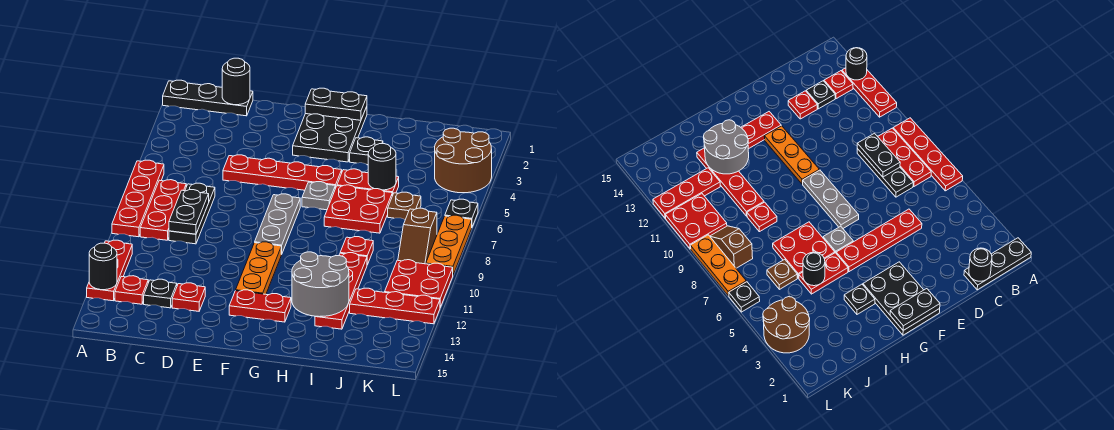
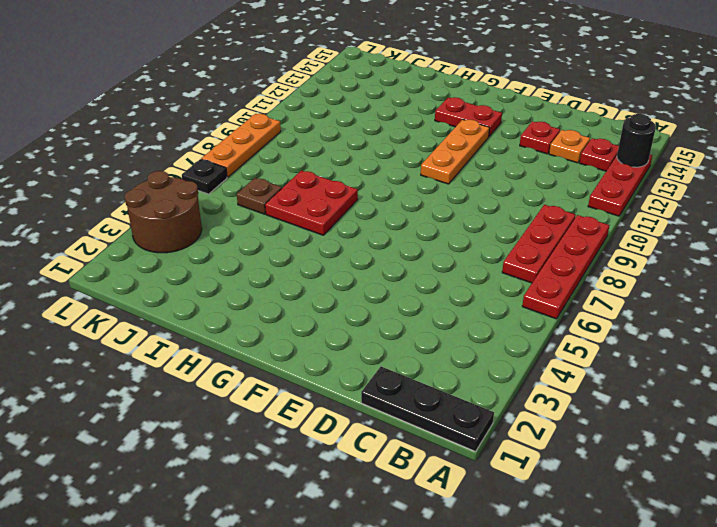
orange 1x1 plate [549,130,590,163] -> black 1x1 plate [144,279,177,308]
none -> black 1x3 plate [169,183,215,244]
none -> red 1x4 plate [223,155,342,190]
none -> black 2x3 plate [293,107,367,162]
none -> grey 1x3 plate [255,194,300,254]

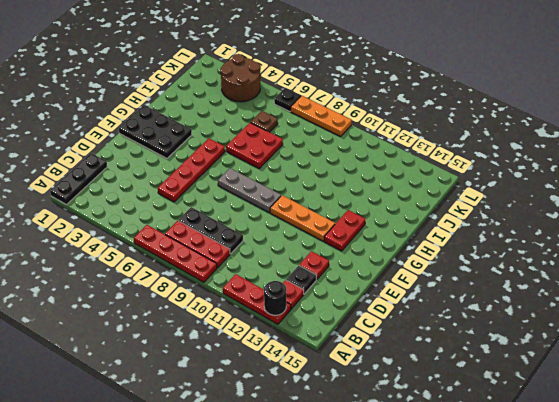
none -> grey 1x1 plate [302,182,335,210]
none -> black 1x1 plate [350,137,383,165]
none -> red 1x2 plate [337,169,399,196]
none -> red 1x1 plate [340,237,373,265]

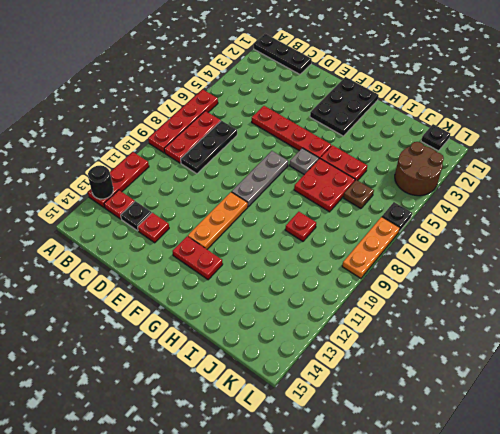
black 1x1 plate [421,124,450,151] -> black 1x1 plate moved to [350,137,383,165]
none -> red 1x4 plate [315,253,367,329]
none -> red 1x3 plate [350,288,440,324]
none -> brown 1x2 slope [398,208,437,264]
none -> red 2x2 plate [385,260,453,307]

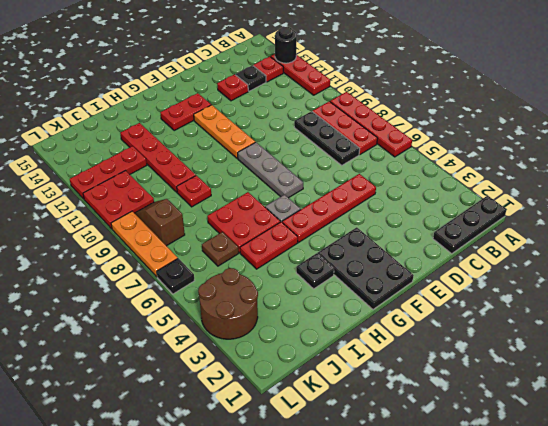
none -> black 1x1 round brick [222,58,250,105]
none -> black 1x2 plate [169,190,209,234]
none -> black 1x2 plate [305,88,367,120]
none -> grey 2x2 round brick [292,252,349,317]

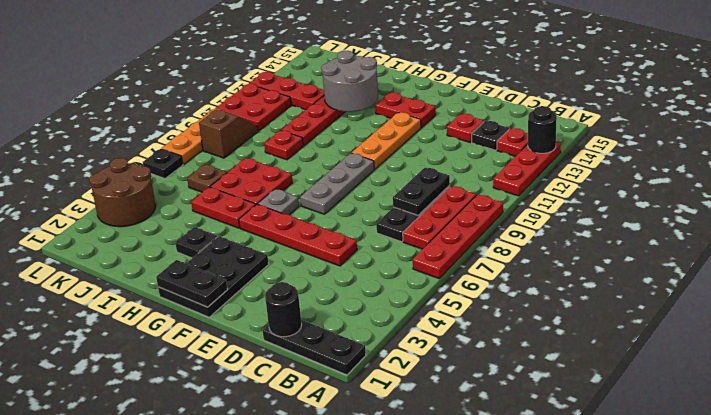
none -> black 1x1 round brick [368,144,396,190]

